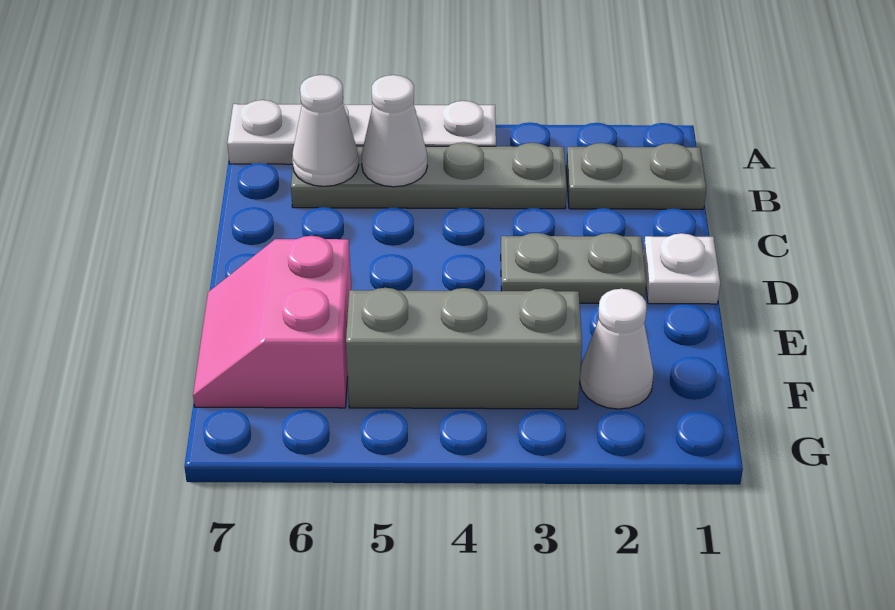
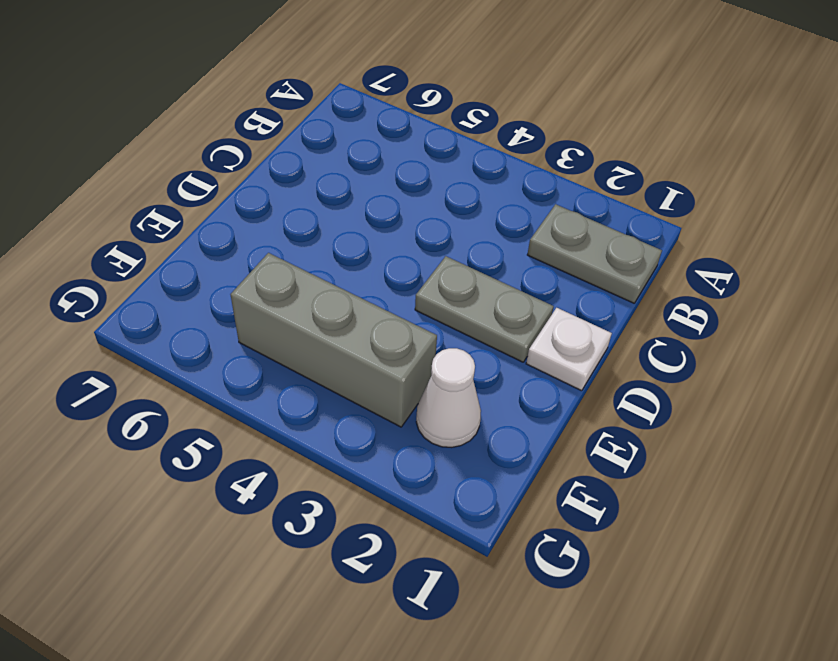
none -> white 1x4 plate [227,100,496,164]
none -> grey 1x4 plate [291,142,567,209]

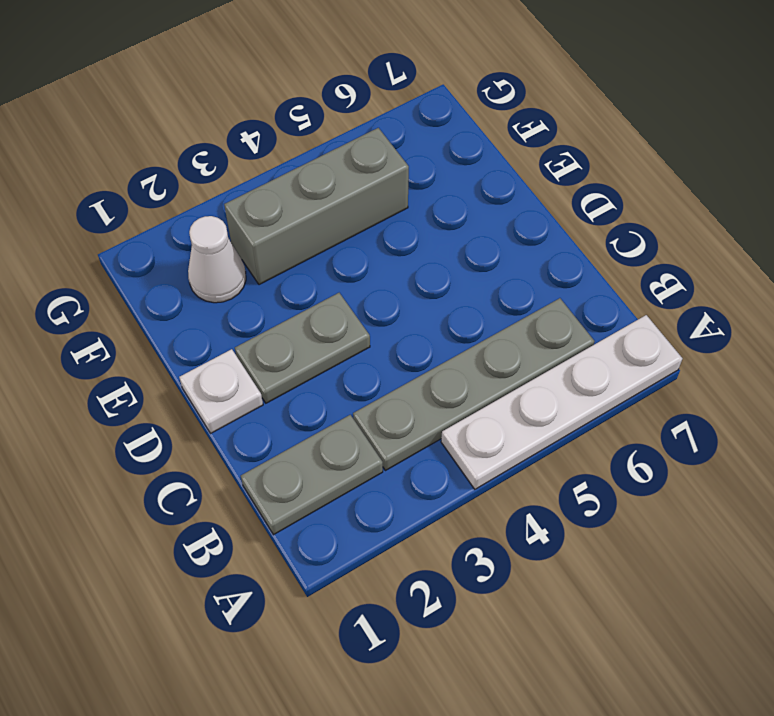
none -> pink 2x2 slope [193,236,351,408]
none -> white 1x1 cone [361,75,427,187]

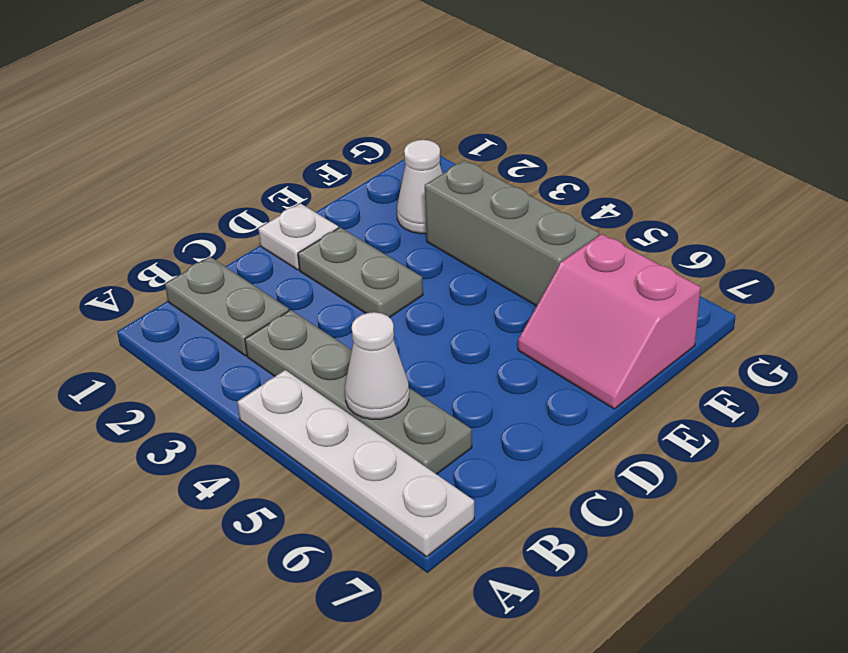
pink 2x2 slope [518,234,701,409] -> pink 2x2 slope turned to [193,236,351,408]
none -> white 1x1 cone [292,75,359,186]

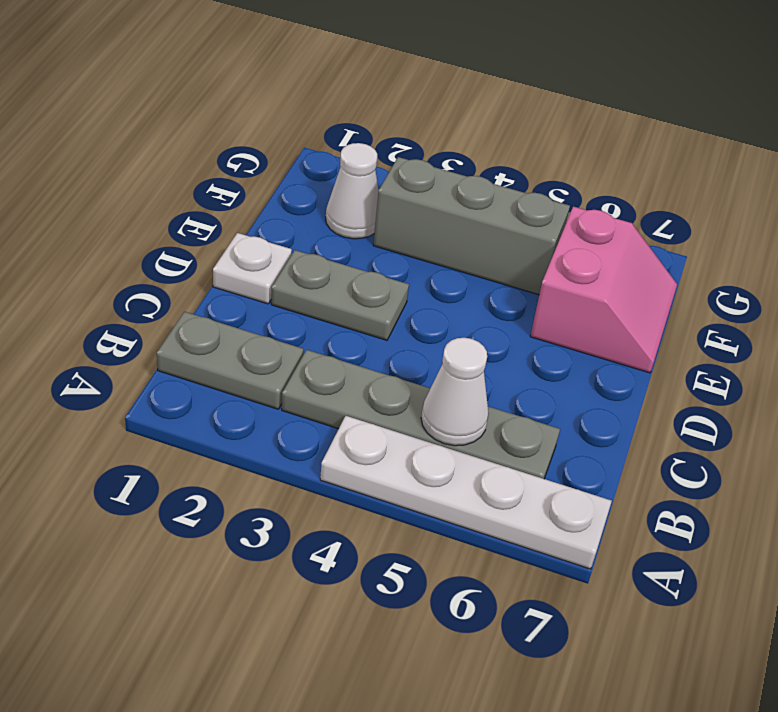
none -> white 1x1 cone [292,75,359,186]

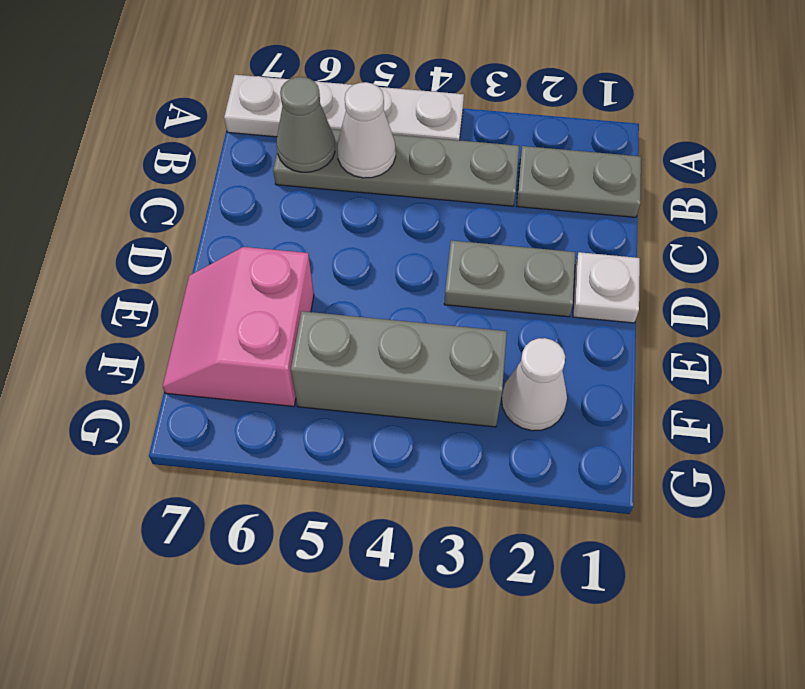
grey 1x1 cone [277,77,335,172] -> white 1x1 cone [292,75,359,186]

